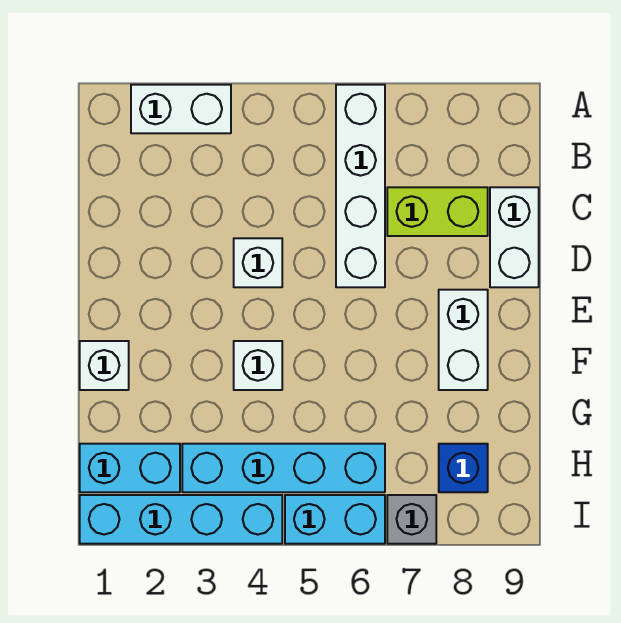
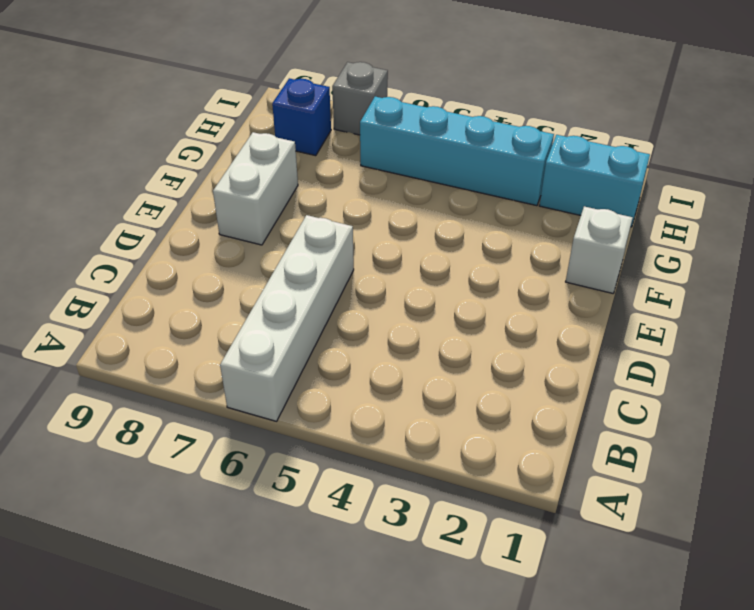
none -> white 1x2 brick [131,85,231,133]
none -> lime 1x2 brick [387,187,488,236]
none -> white 1x2 brick [490,187,539,287]

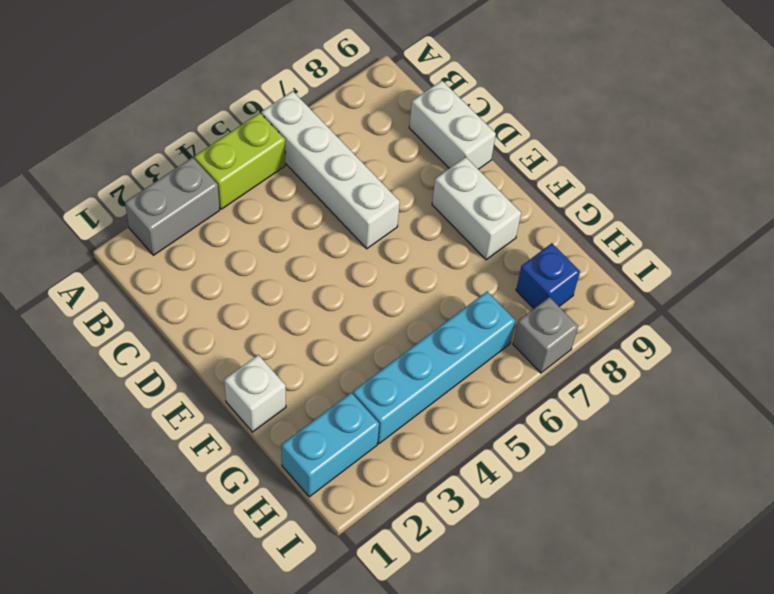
grey 1x2 brick [125,157,220,255] -> white 1x2 brick [131,85,231,133]
lime 1x2 brick [194,113,285,209] -> lime 1x2 brick moved to [387,187,488,236]
none -> white 1x1 brick [234,238,282,287]
none -> white 1x1 brick [234,341,282,390]
none -> cyan 1x4 brick [80,495,282,544]

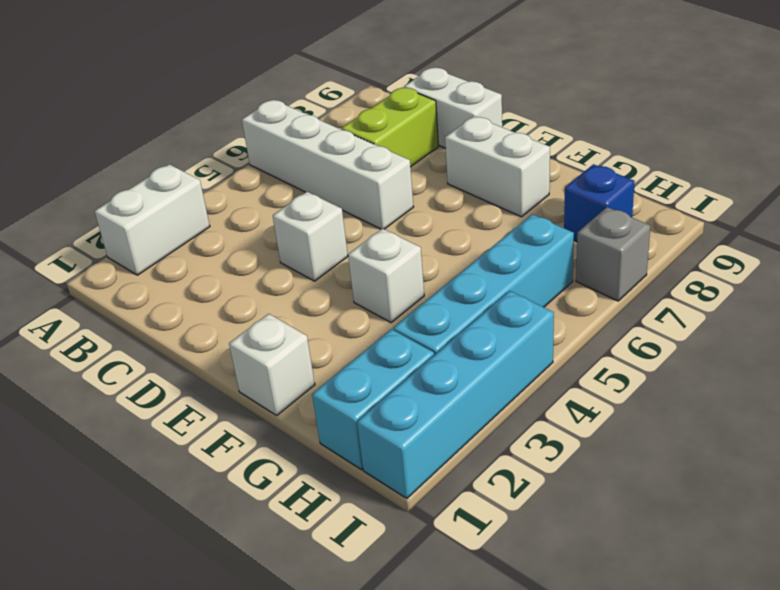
none -> cyan 1x2 brick [285,495,385,544]

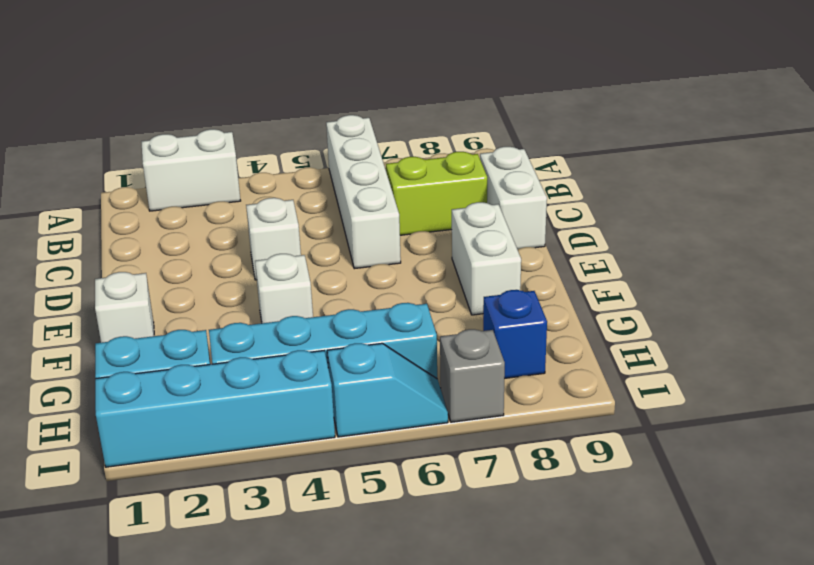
cyan 1x2 slope [327,343,448,437] -> cyan 1x2 brick [285,495,385,544]

